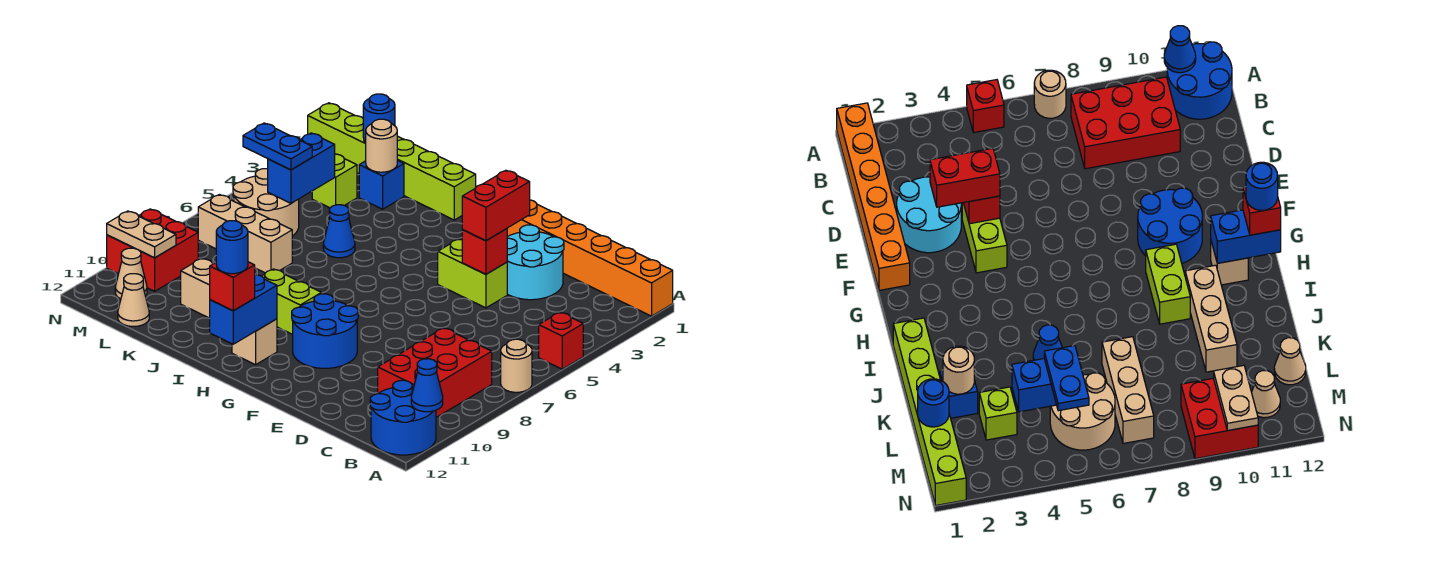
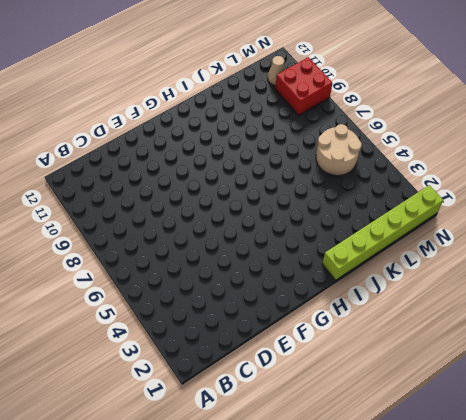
none -> orange 1x6 brick [507,200,673,316]
none -> red 1x1 brick [539,312,583,369]
none -> tan 1x1 round brick [501,339,532,392]
none -> blue 2x2 round brick [370,380,436,455]

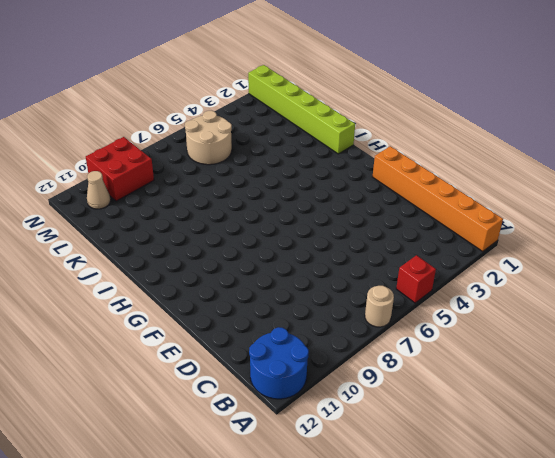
none -> red 2x3 brick [378,328,492,417]
none -> cyan 2x2 round brick [507,225,564,300]
none -> lime 1x2 brick [438,239,507,308]
none -> blue 2x2 round brick [292,294,358,368]

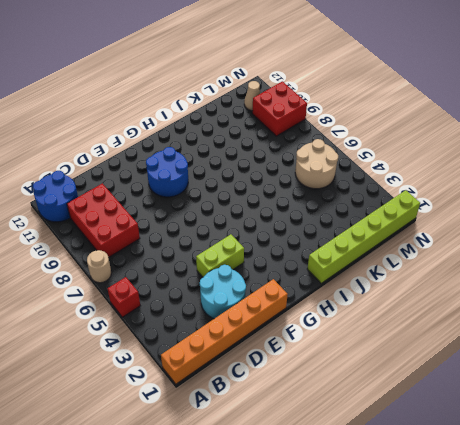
none -> lime 1x2 brick [262,269,322,335]
none -> tan 1x1 brick [232,319,277,365]
none -> tan 1x3 brick [181,258,213,318]
none -> blue 1x1 cone [323,205,355,258]

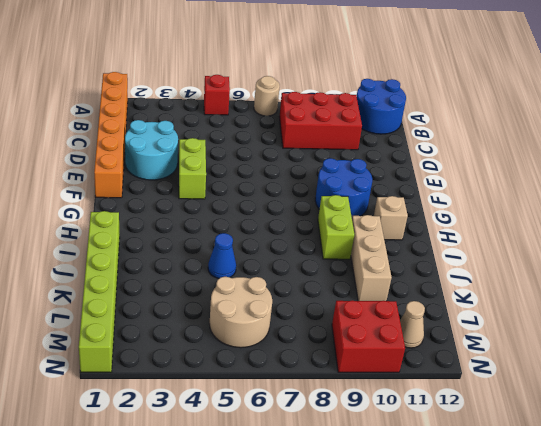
none -> blue 1x1 brick [359,160,404,209]
none -> tan 1x3 brick [198,195,292,273]
none -> lime 1x1 brick [312,154,357,208]
none -> tan 1x1 cone [118,274,149,326]

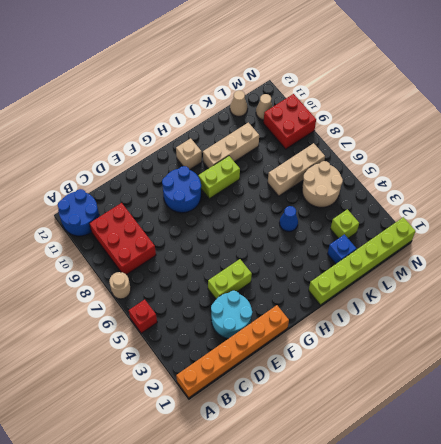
none -> blue 1x1 cone [411,359,443,412]
none -> red 1x1 brick [462,229,507,274]
none -> blue 1x2 brick [209,275,277,344]
none -> tan 1x1 round brick [366,119,397,172]

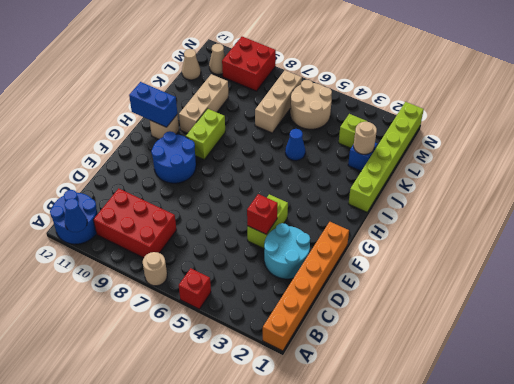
none -> blue 1x1 round brick [363,94,395,143]
none -> blue 1x2 brick [268,133,335,203]
none -> tan 1x2 plate [107,211,176,258]
none -> red 1x2 brick [462,170,530,241]

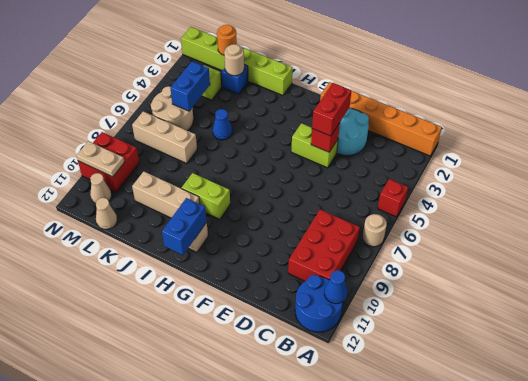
orange 1x1 round brick [217,25,237,55] -> blue 1x1 round brick [363,94,395,143]
none -> blue 2x2 round brick [292,294,358,368]
none -> red 1x1 brick [210,262,255,311]
none -> blue 1x2 plate [243,123,312,170]
none -> blue 1x1 round brick [216,221,248,274]

